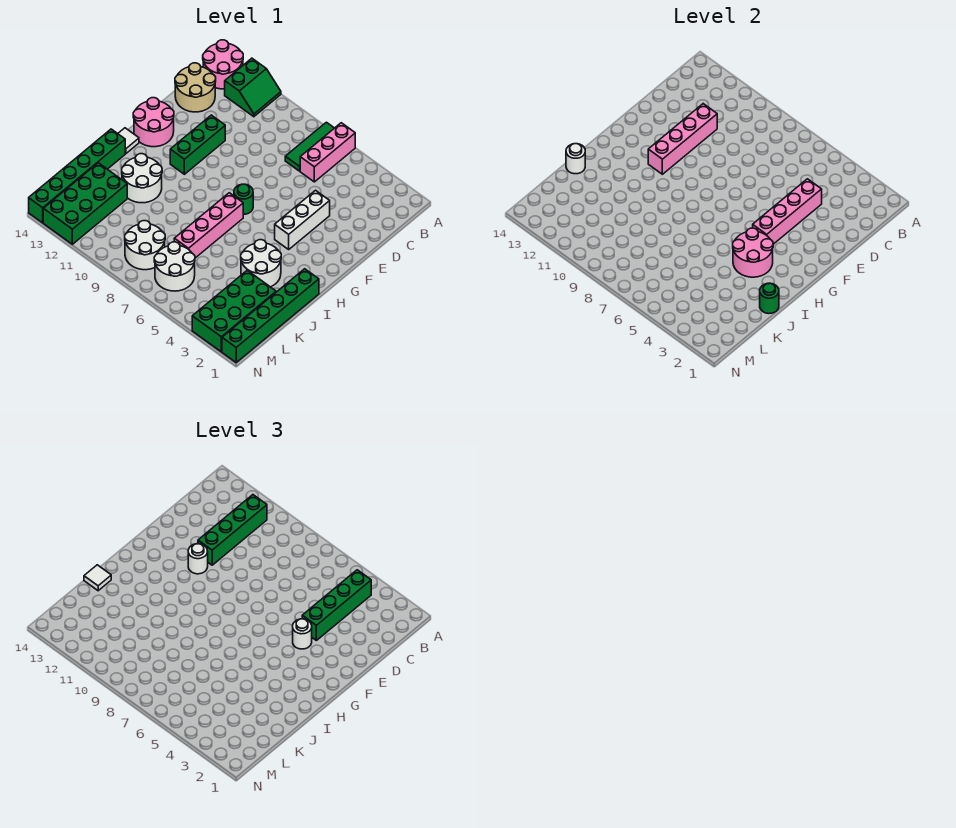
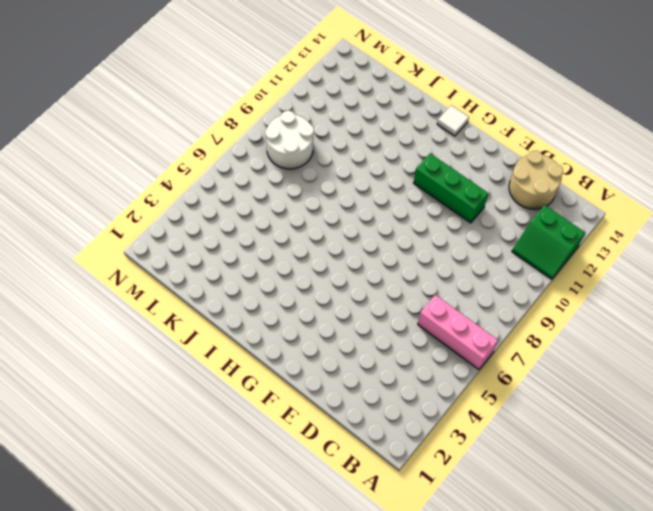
none -> green 1x3 tile [285,122,334,171]
none -> pink 2x2 round brick [203,40,243,89]
none -> white 1x3 brick [275,190,330,249]

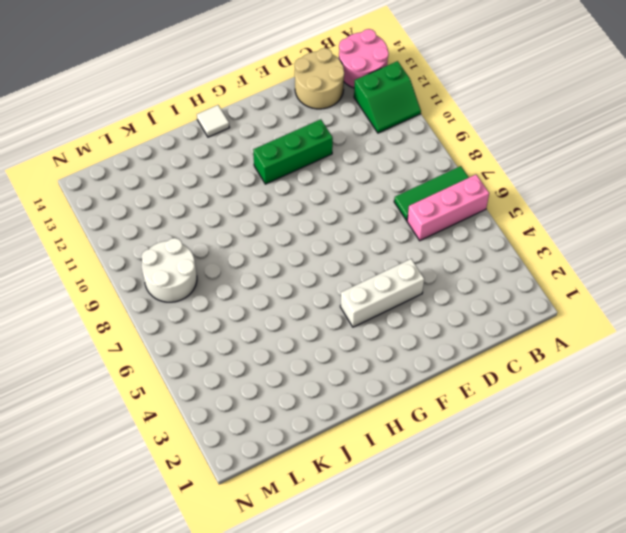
none -> pink 2x2 round brick [133,98,174,147]
none -> green 1x1 round brick [234,184,253,214]
none -> pink 1x4 brick [174,193,243,258]

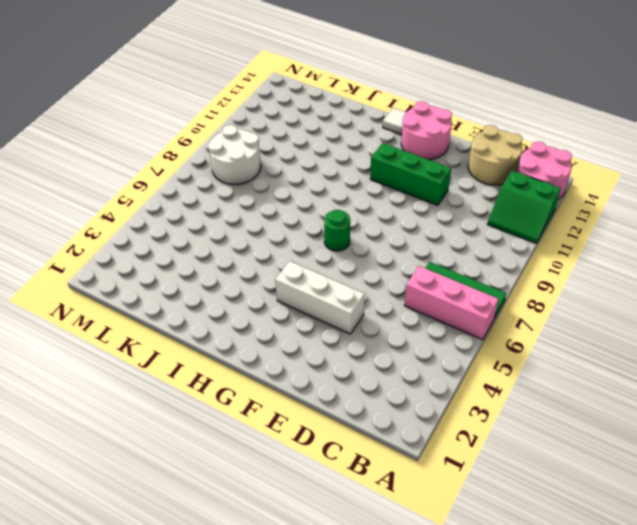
none -> pink 1x4 brick [174,193,243,258]
none -> green 1x6 brick [222,269,319,362]
none -> white 2x2 round brick [241,240,281,287]

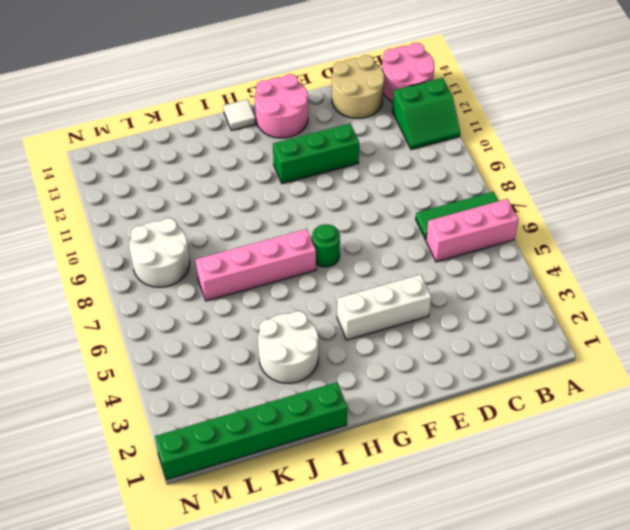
none -> white 2x2 round brick [122,154,162,203]
none -> green 1x6 brick [29,129,125,223]
none -> green 2x4 brick [192,270,276,352]

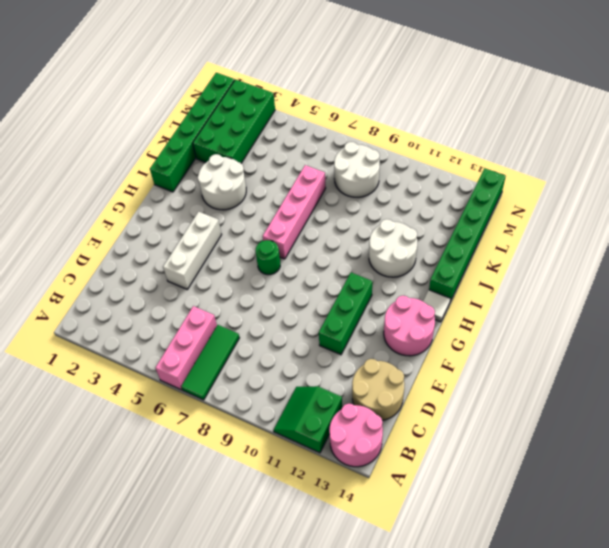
none -> green 2x4 brick [43,163,127,244]
none -> white 2x2 round brick [154,242,195,291]
none -> pink 1x4 brick [753,179,822,244]

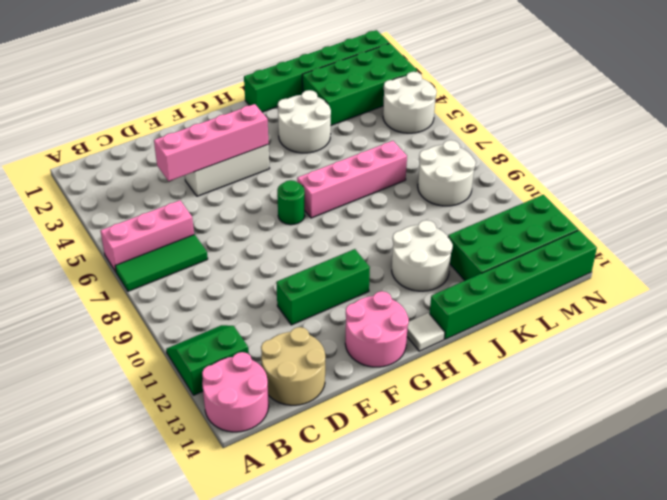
white 2x2 round brick [383,72,437,133] -> white 2x2 round brick moved to [154,242,195,291]
none -> pink 1x4 brick [648,104,717,174]
none -> pink 2x2 round brick [733,228,773,277]
none -> green 1x1 round brick [760,283,779,314]

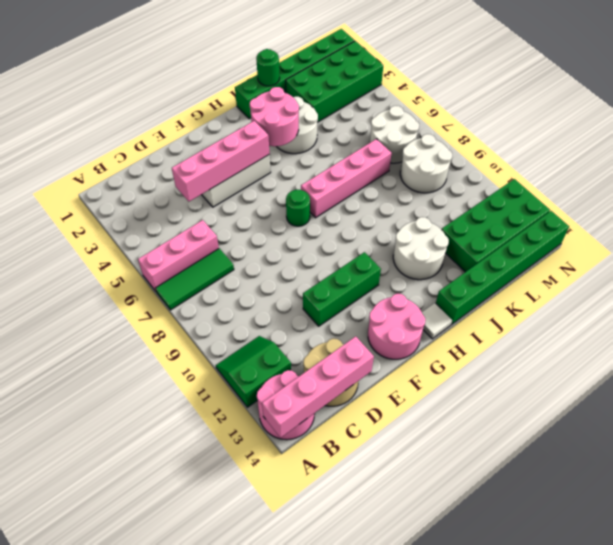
pink 1x4 brick [262,336,374,438] -> pink 1x4 brick moved to [648,104,717,174]
none -> white 1x1 round brick [566,144,585,174]
none -> green 1x4 brick [302,570,371,640]
none -> green 1x4 brick [198,495,267,565]

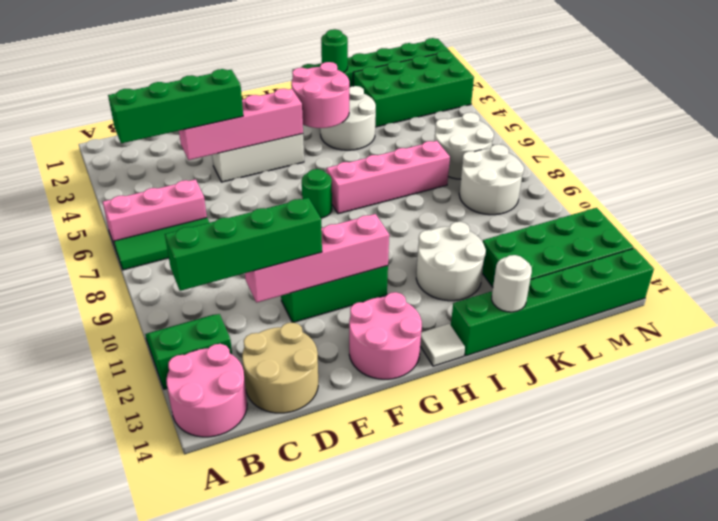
none -> white 1x1 round brick [293,619,312,649]
none -> white 1x1 round brick [188,544,208,574]
none -> white 1x1 tile [84,565,111,591]

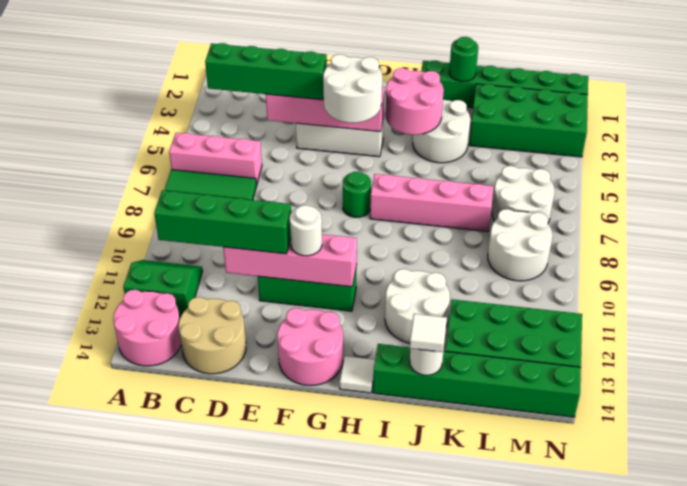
white 2x2 round brick [323,54,382,123] -> white 1x1 round brick [293,619,312,649]

